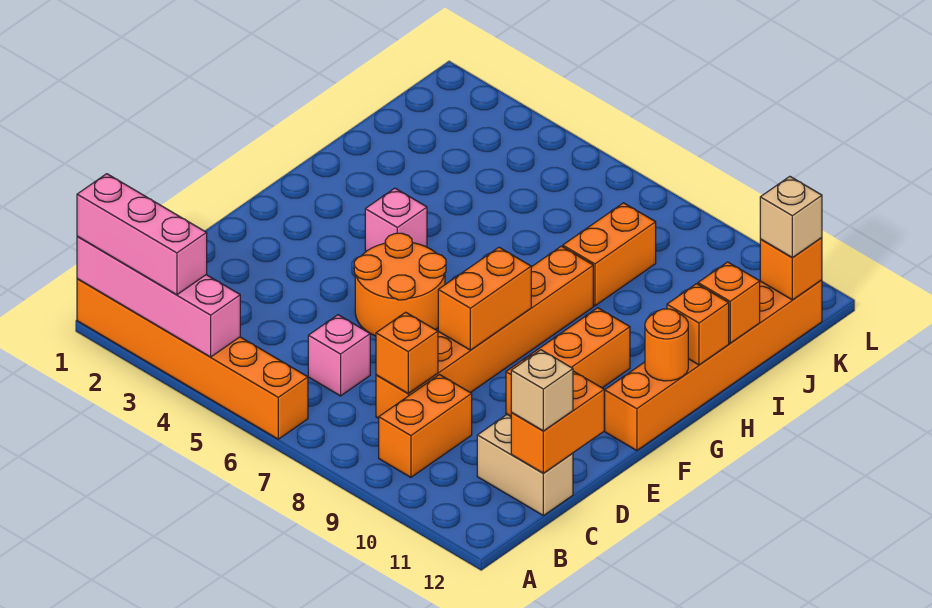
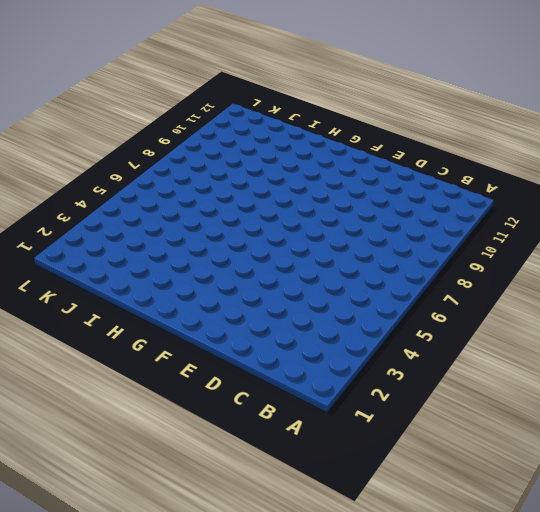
none -> orange 1x6 brick [77,279,308,439]
none -> orange 1x2 brick [379,375,472,477]
none -> pink 1x1 brick [308,315,370,396]

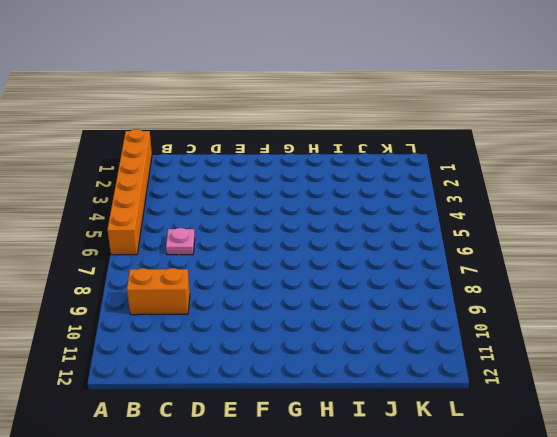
pink 1x1 plate [166,228,195,255] -> pink 1x1 brick [308,315,370,396]
none -> orange 1x6 brick [376,246,593,418]
none -> tan 1x2 brick [477,415,573,516]
none -> orange 2x2 round brick [354,233,446,336]

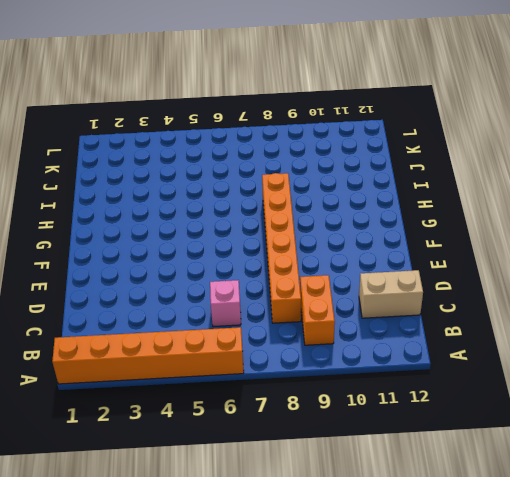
none -> orange 2x2 round brick [354,233,446,336]
none -> orange 1x3 brick [506,308,630,416]
none -> orange 1x6 brick [604,280,822,451]

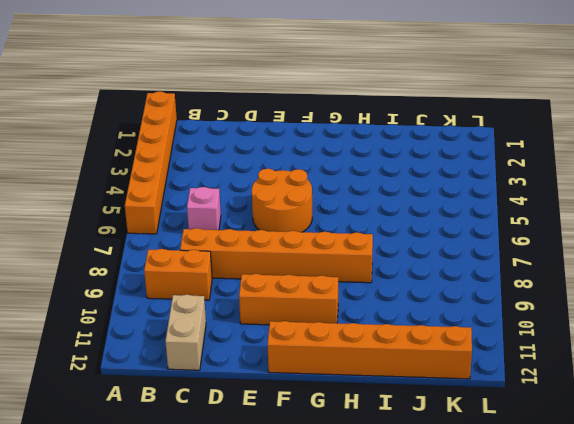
none -> pink 1x1 brick [365,188,427,251]
none -> orange 1x2 brick [563,203,656,306]
none -> pink 1x4 brick [77,236,240,357]

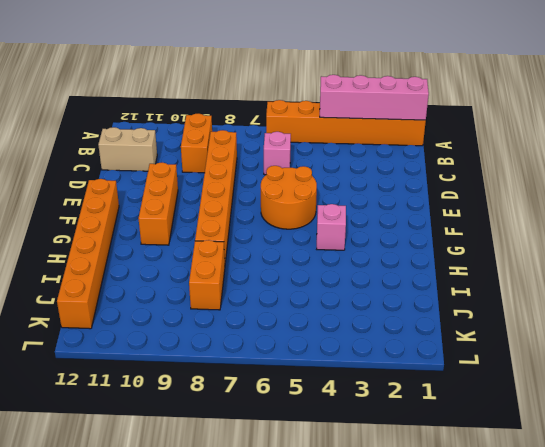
none -> orange 1x1 brick [376,312,438,393]
none -> orange 1x2 brick [511,371,604,473]
none -> orange 1x2 brick [438,247,531,350]

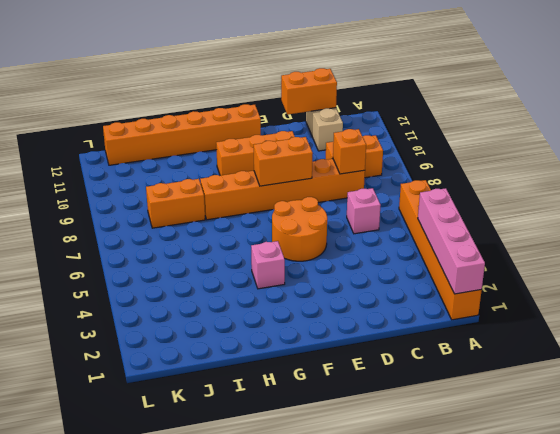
none -> orange 1x1 round brick [645,309,688,381]
none -> orange 1x1 brick [667,284,729,365]
none -> orange 1x1 brick [698,262,760,343]

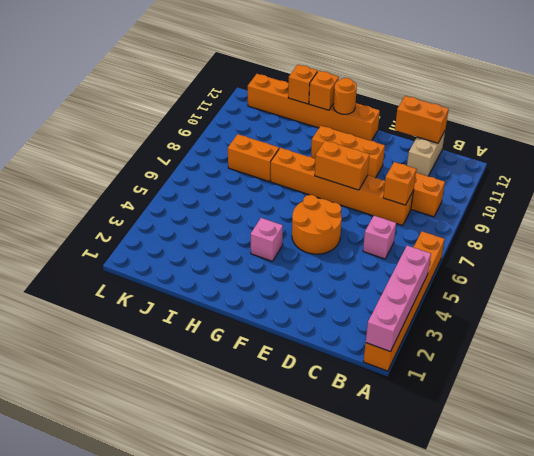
none -> orange 1x1 brick [760,238,822,300]
none -> pink 1x3 brick [77,174,207,295]
none -> tan 1x1 brick [511,350,573,431]

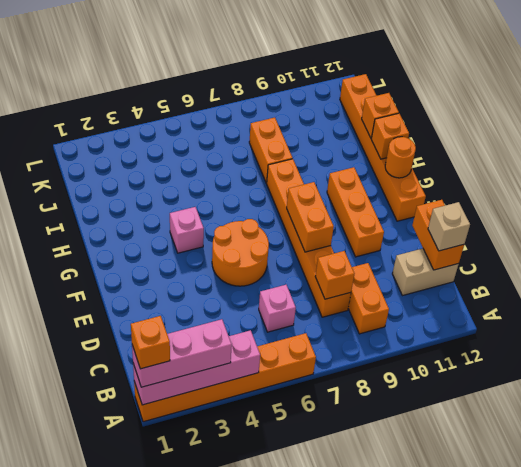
orange 1x1 brick [131,316,170,369] -> orange 1x1 brick moved to [760,238,822,300]
none -> tan 1x1 brick [760,177,822,257]

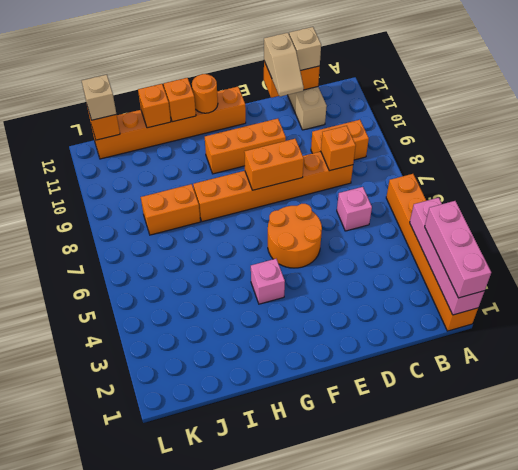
tan 1x2 slope [264,33,304,97] -> none

